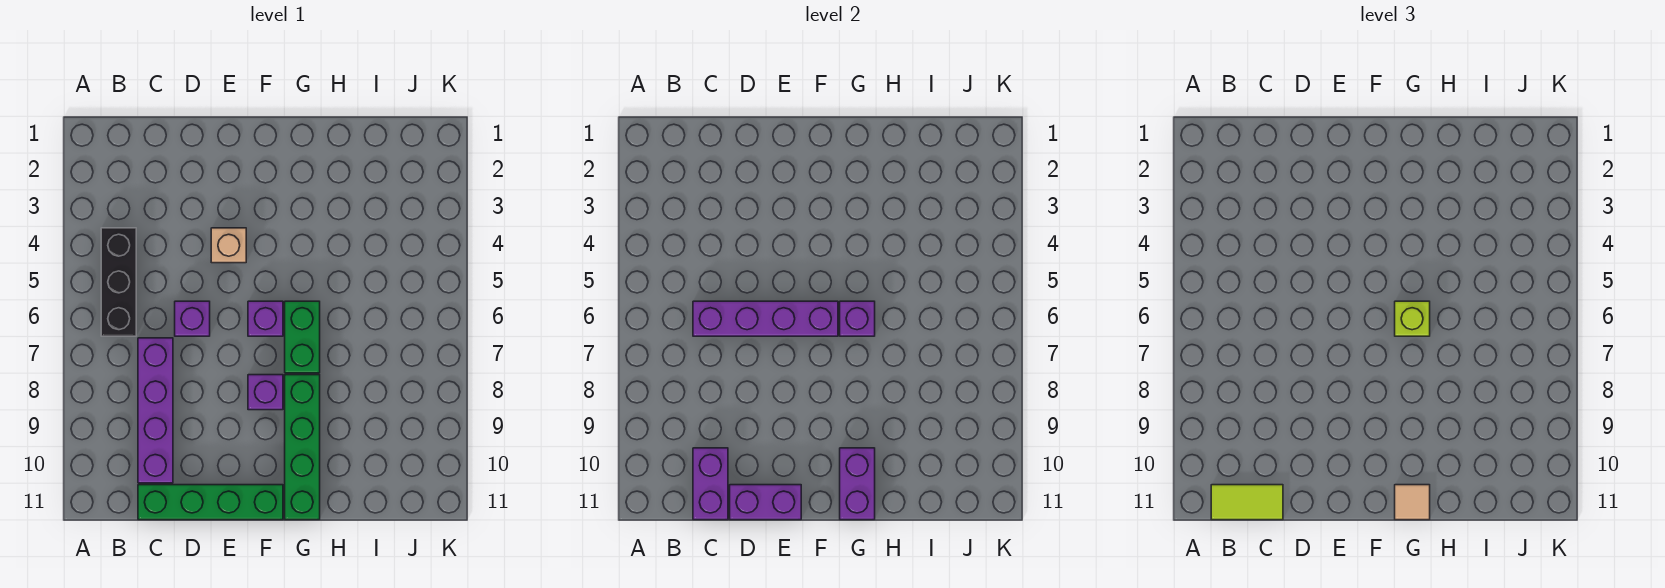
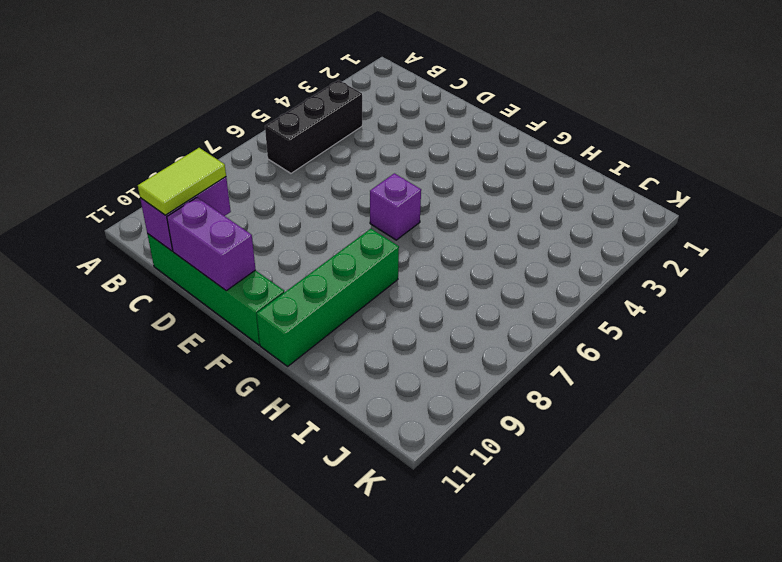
lime 1x2 tile [138,148,226,215] -> lime 1x2 tile turned to [1211,485,1283,520]
none -> purple 1x4 brick [138,338,173,483]
none -> purple 1x1 brick [175,301,210,336]
none -> tan 1x1 brick [211,228,246,263]

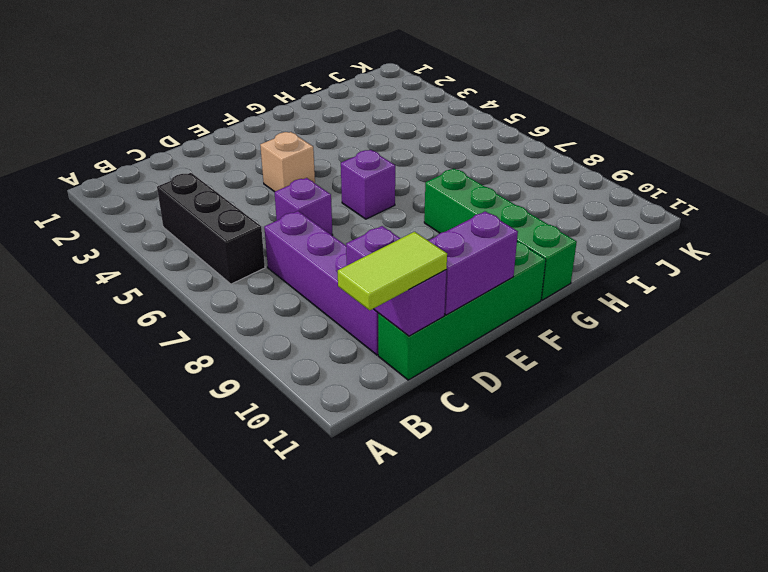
none -> purple 1x1 brick [248,375,283,410]
none -> green 1x2 brick [285,301,320,373]
none -> purple 1x4 brick [693,301,838,336]

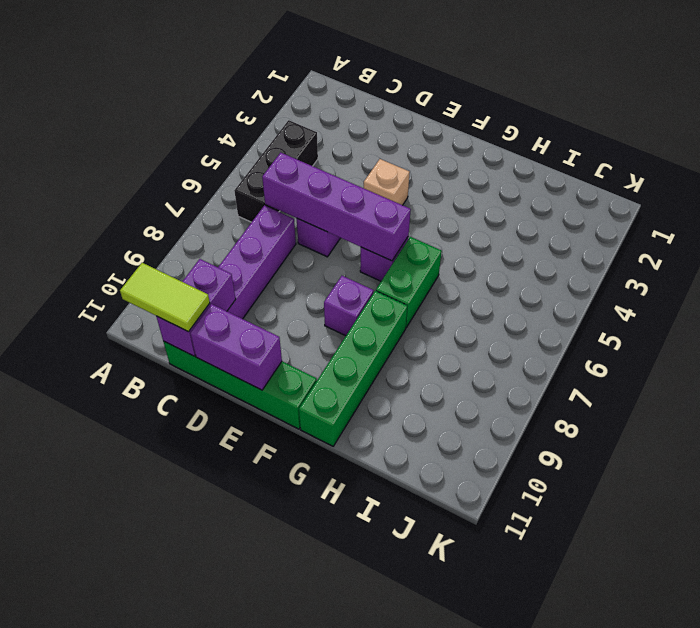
none -> purple 1x1 brick [840,301,875,336]
none -> purple 1x2 brick [840,448,875,520]
none -> lime 1x1 brick [1395,301,1430,336]

